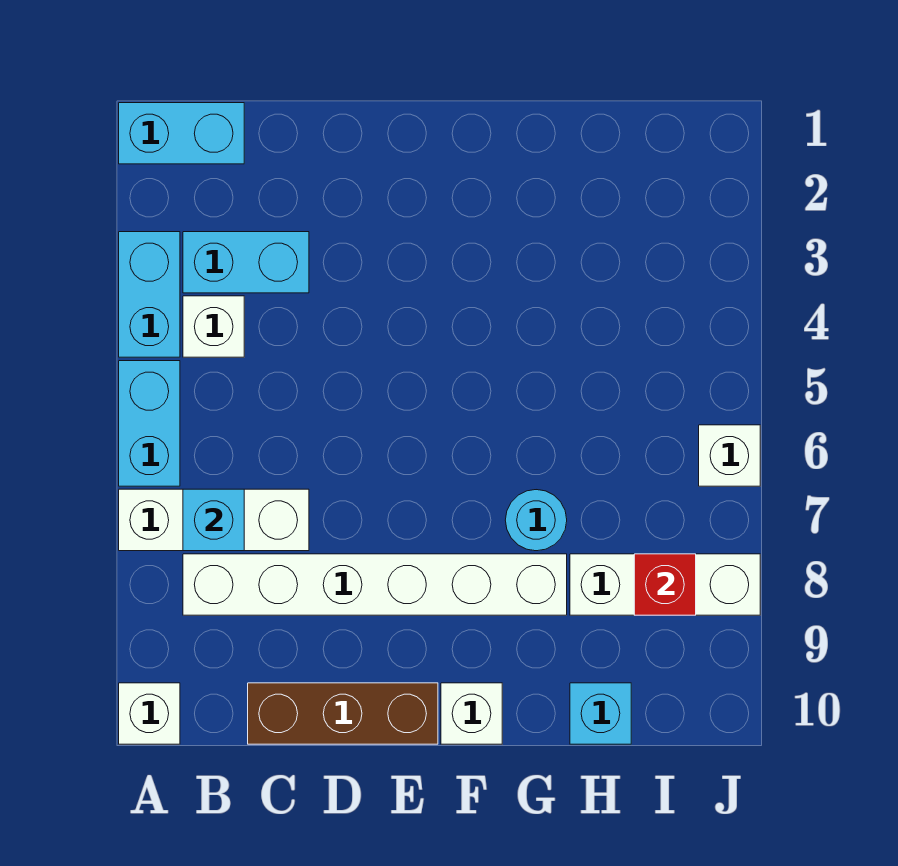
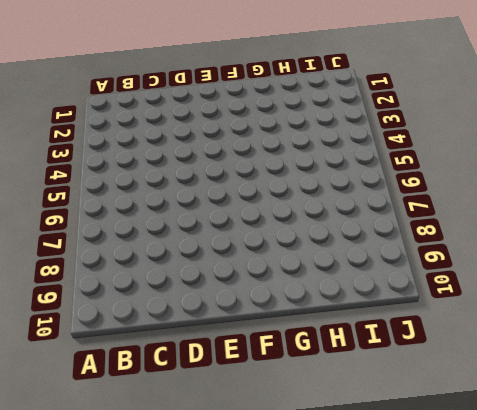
none -> cyan 1x2 brick [119,103,244,164]
none -> cyan 1x2 brick [119,232,180,357]
none -> cyan 1x2 brick [119,361,180,486]

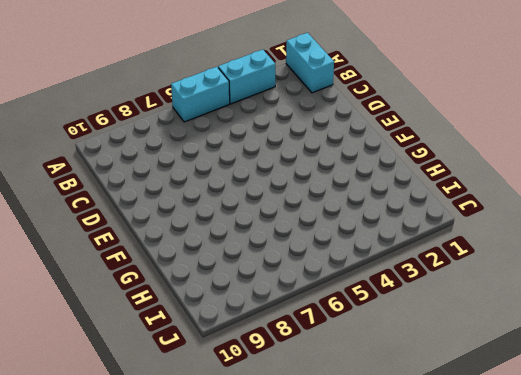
none -> white 1x3 brick [119,489,309,551]
none -> white 1x1 brick [119,683,180,744]
none -> cyan 1x2 brick [183,232,309,293]

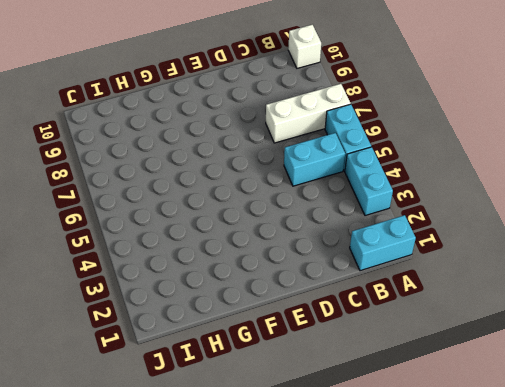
cyan 1x2 brick [284,133,345,186] -> cyan 1x2 brick moved to [183,232,309,293]
none -> white 1x1 brick [183,296,244,357]
none -> white 1x6 brick [183,554,567,615]
none -> brown 1x3 brick [248,683,438,744]

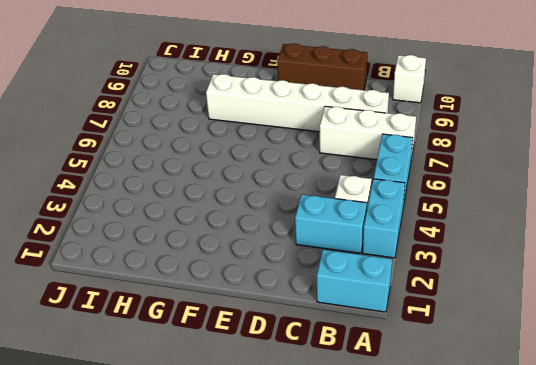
none -> white 1x1 brick [441,683,502,744]
none -> cyan 1x1 round brick [505,490,567,551]
none -> white 1x3 brick [570,554,760,615]

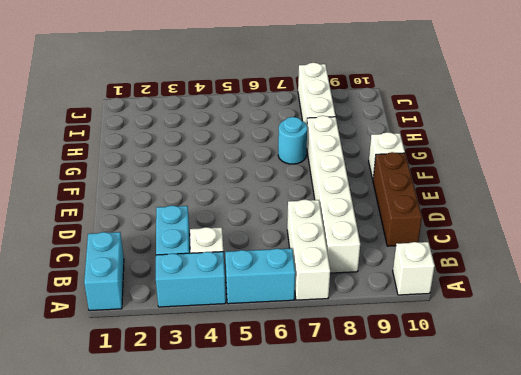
none -> cyan 1x1 brick [570,683,631,744]
none -> white 1x1 brick [699,425,760,486]
none -> cyan 1x1 brick [183,489,244,551]

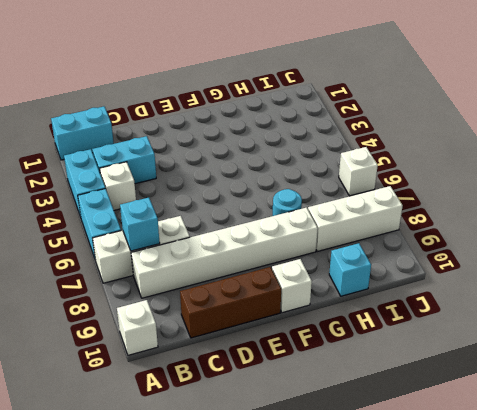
none -> red 1x1 brick [634,554,696,615]

